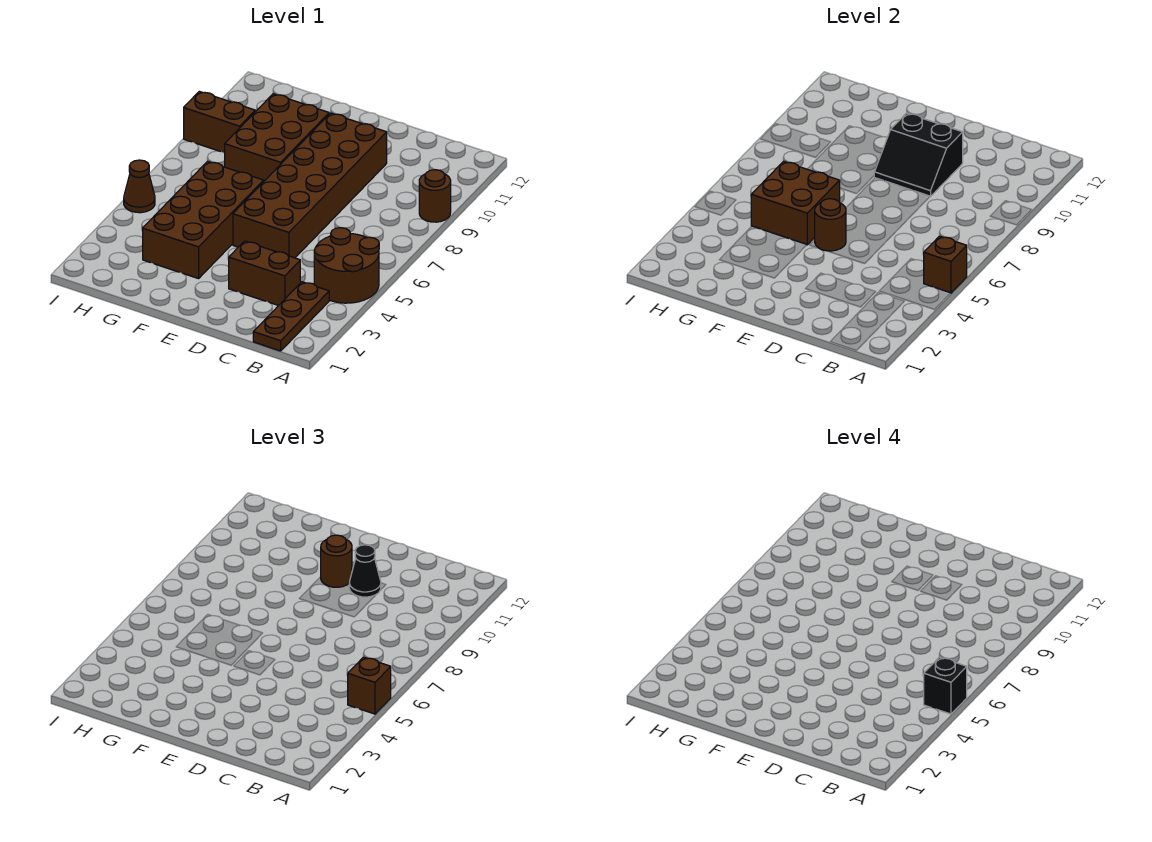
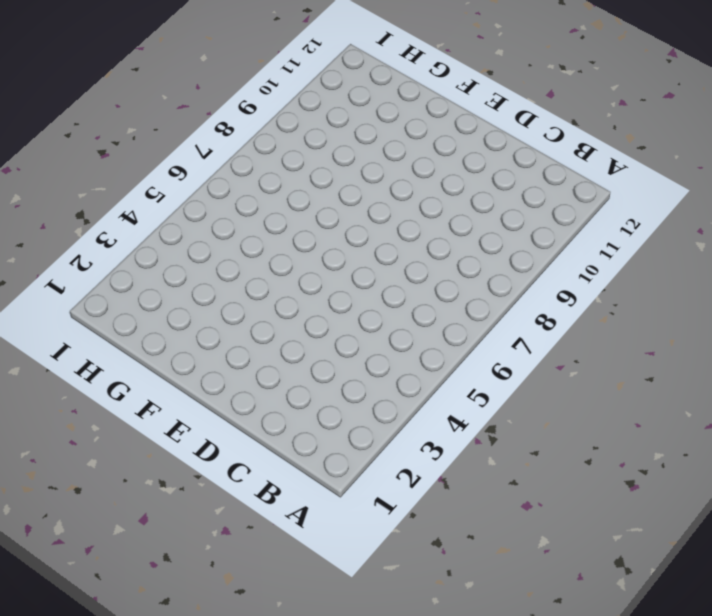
none -> brown 2x2 round brick [314,228,379,303]
none -> brown 1x1 round brick [419,170,451,222]
none -> brown 1x3 plate [253,282,329,351]

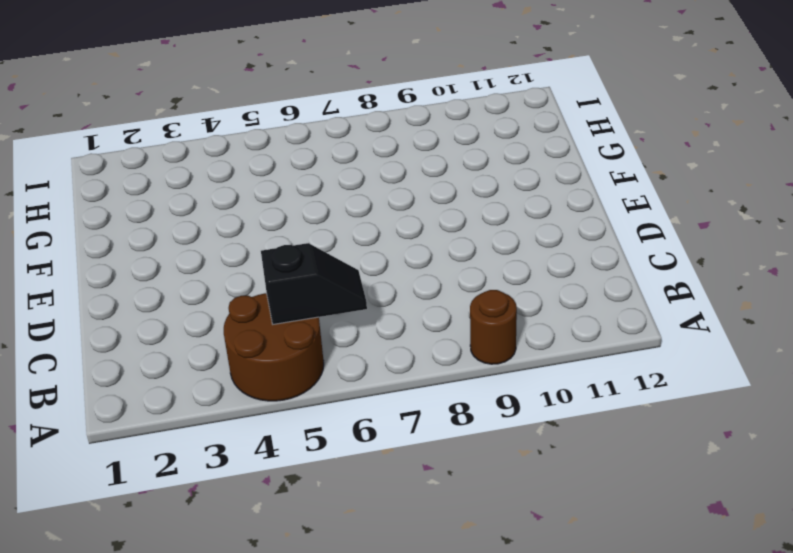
black 1x2 slope [261,243,367,324] -> none
none -> brown 1x3 plate [253,282,329,351]
none -> brown 1x2 brick [229,241,300,306]
none -> brown 2x6 brick [233,113,387,258]

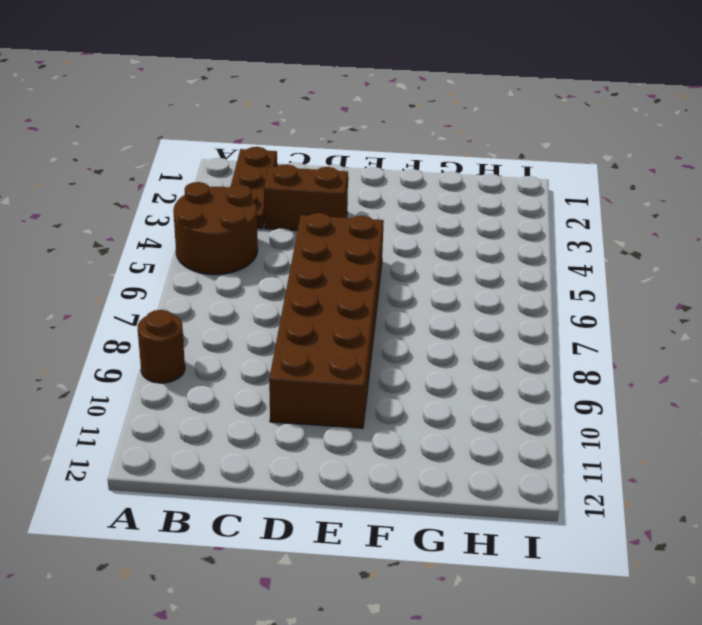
none -> brown 2x4 brick [143,161,264,279]
none -> brown 2x3 brick [225,94,329,181]
none -> brown 1x2 brick [184,91,255,153]

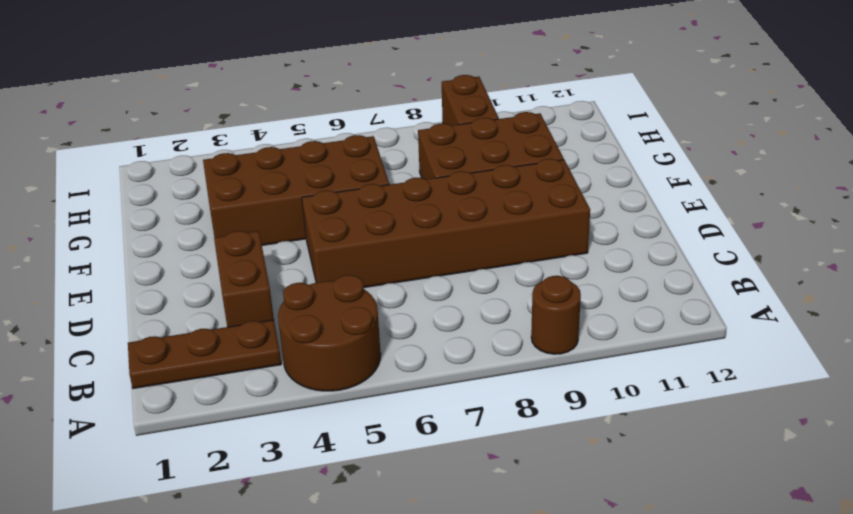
none -> brown 1x1 cone [124,160,155,213]
none -> brown 1x1 brick [924,236,967,293]
none -> black 2x2 slope [874,113,963,197]

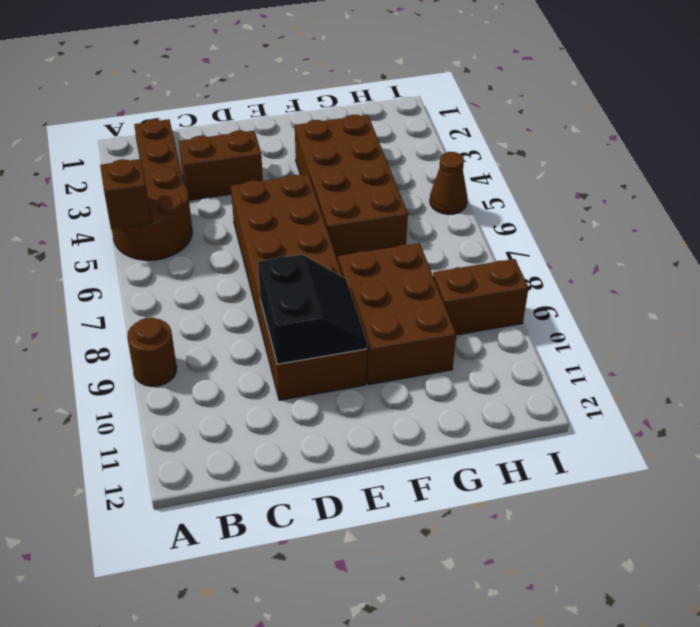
black 2x2 slope [258,254,367,364] -> black 2x2 slope turned to [874,113,963,197]
none -> brown 1x1 round brick [815,199,846,251]
none -> brown 2x2 brick [751,161,840,245]
none -> brown 1x1 brick [348,657,391,714]

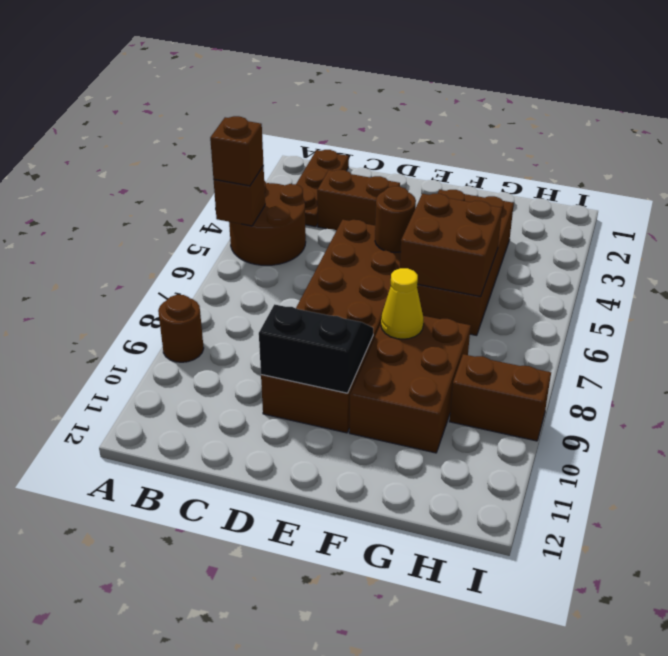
yellow 1x1 cone [381,268,423,339] -> none
none -> brown 1x1 cone [124,160,155,213]
none -> black 1x1 cone [349,545,381,597]
none -> brown 1x1 round brick [321,535,352,587]

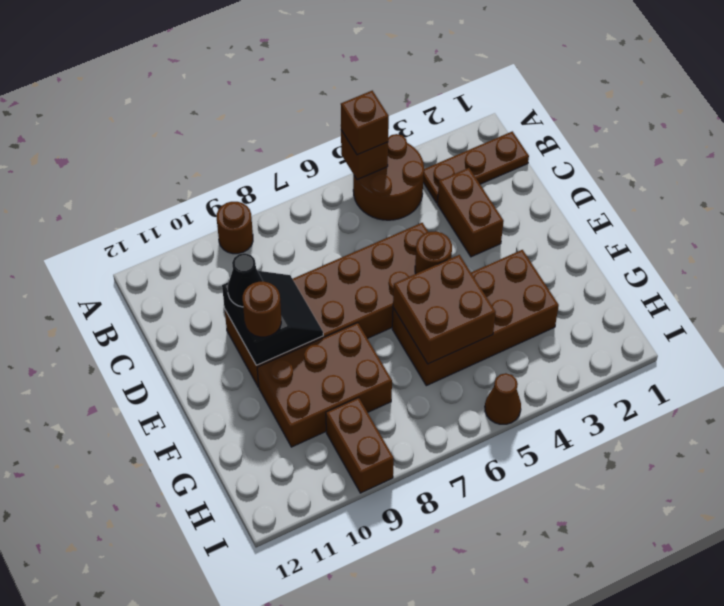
none -> black 1x1 brick [924,657,967,714]

